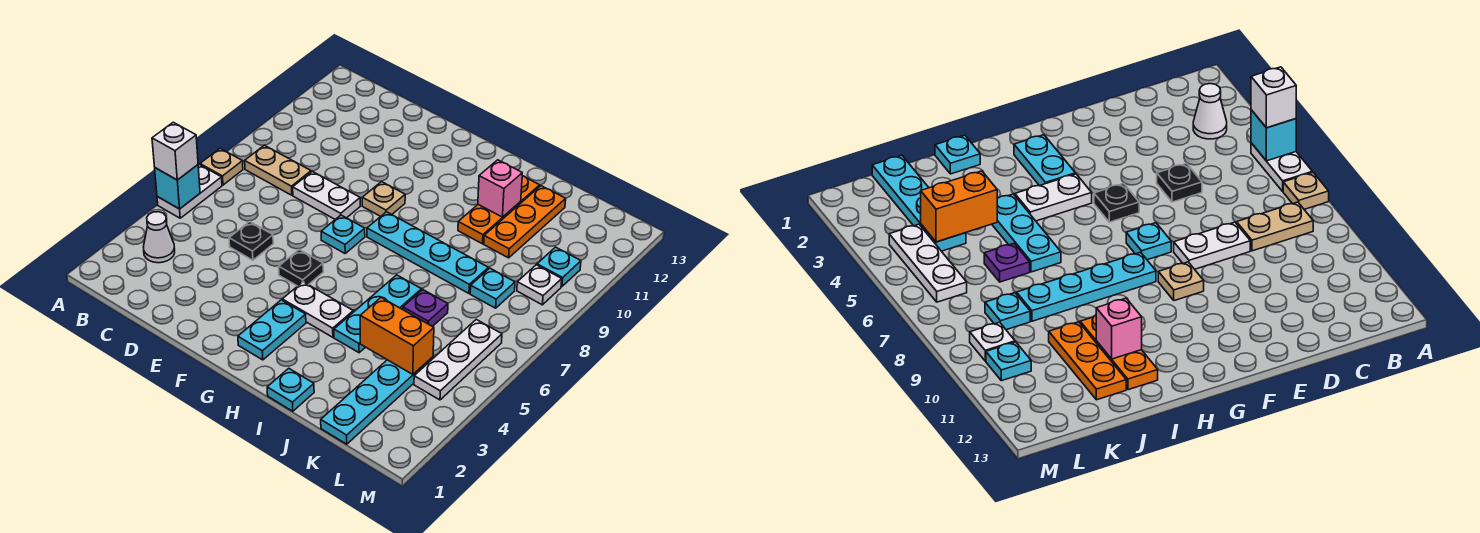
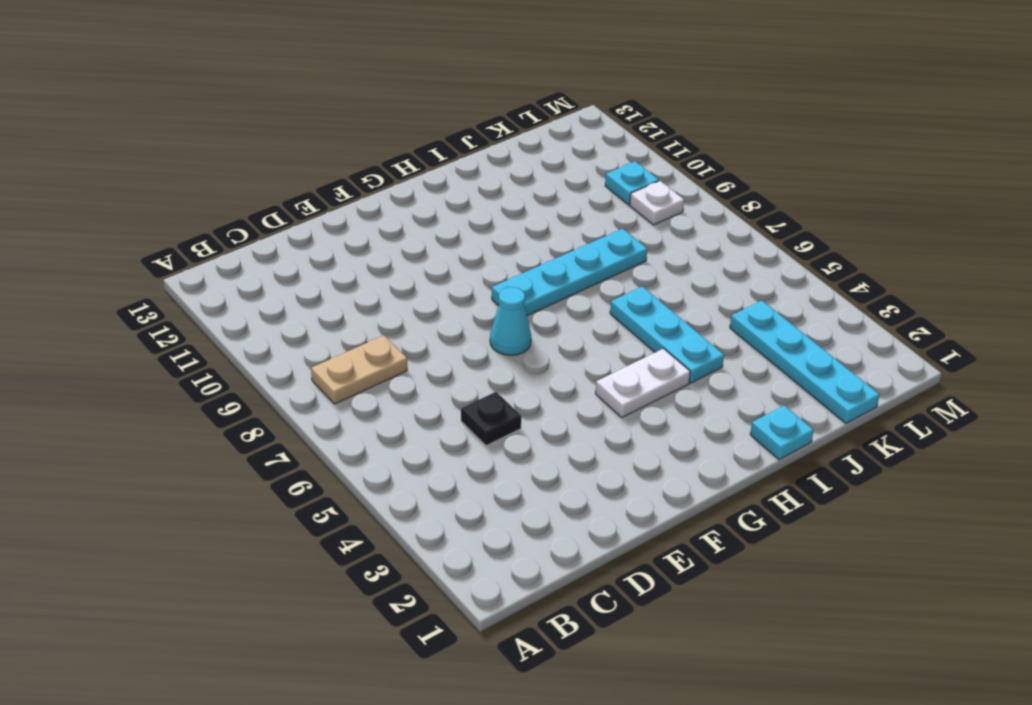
cyan 1x1 cone [490,287,531,355] -> cyan 1x1 plate [321,215,365,253]
none -> white 1x2 plate [157,165,222,218]
none -> tan 1x1 plate [200,148,243,185]
none -> white 1x1 cone [144,212,175,263]

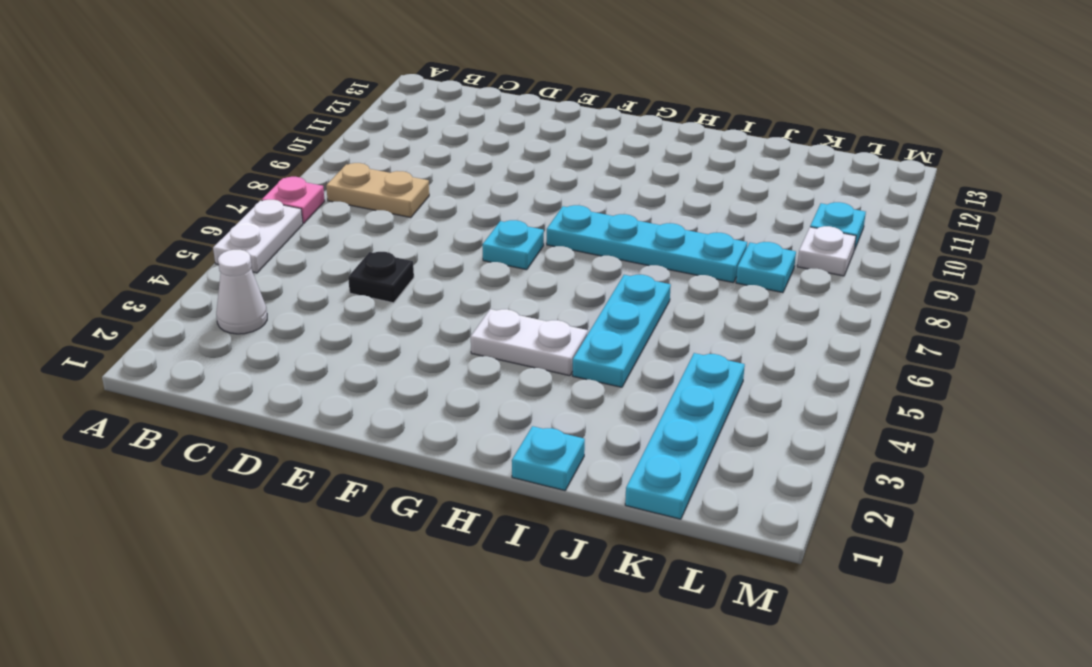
pink 1x1 plate [262,177,325,223] -> tan 1x1 plate [200,148,243,185]
none -> white 1x2 plate [293,171,360,219]
none -> black 1x1 plate [279,250,323,286]
none -> tan 1x1 plate [362,182,405,216]

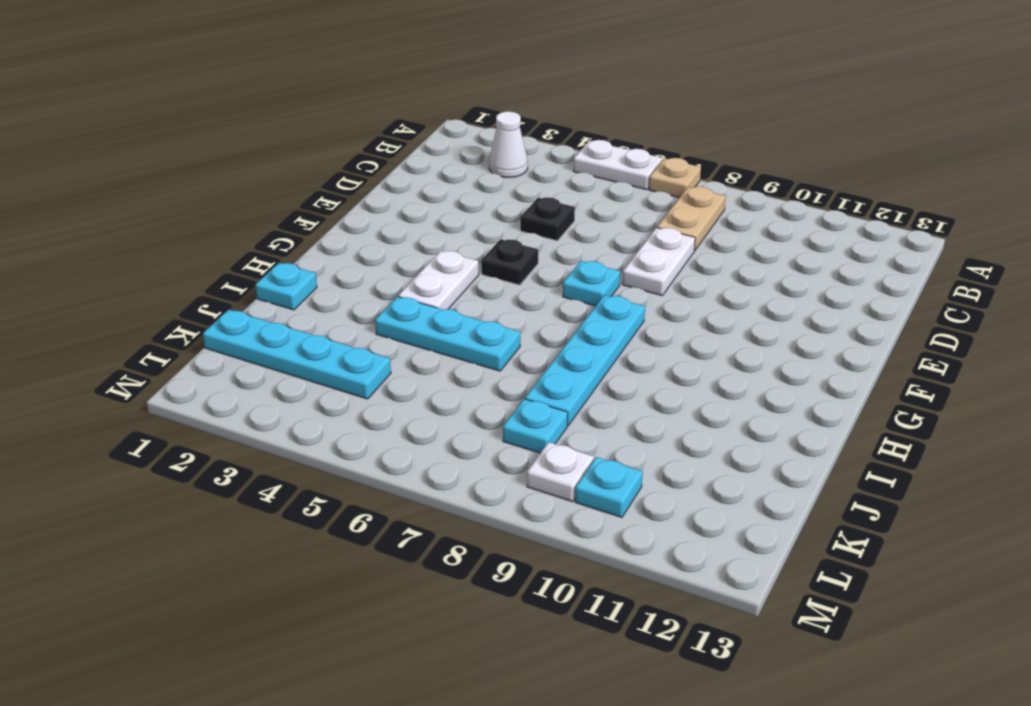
none -> tan 1x1 plate [362,182,405,216]
none -> cyan 1x2 plate [238,300,306,360]
none -> orange 1x3 plate [458,176,540,244]

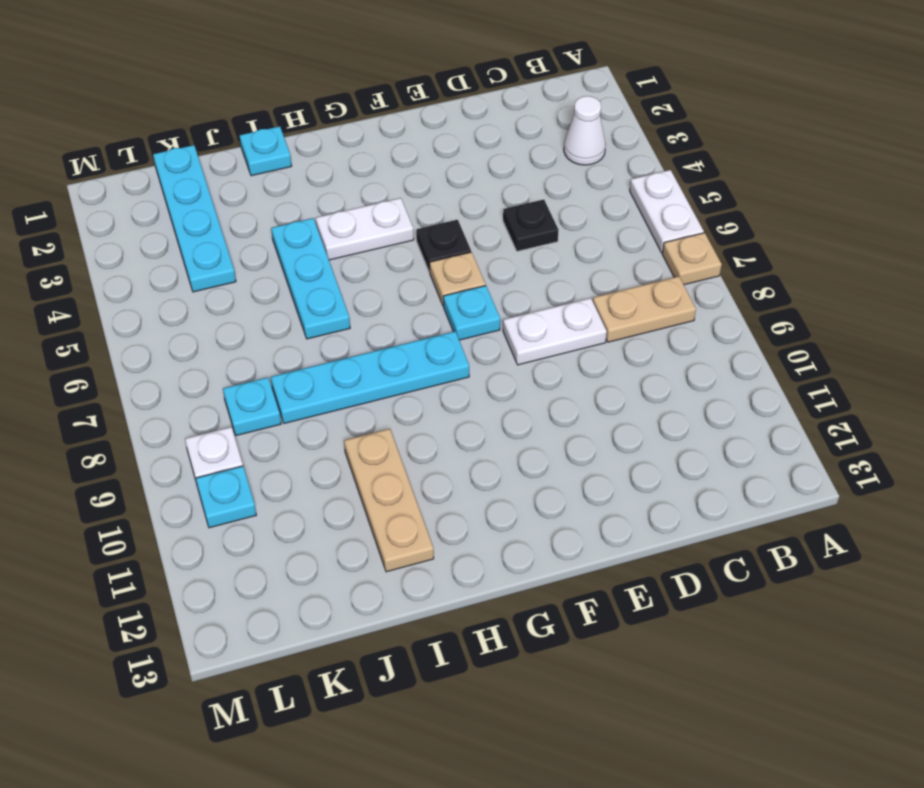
tan 1x1 plate [430,252,486,306] -> tan 1x1 plate moved to [362,182,405,216]
tan 1x3 plate [344,429,434,572] -> orange 1x3 plate [458,176,540,244]
none -> cyan 1x2 plate [238,300,306,360]
none -> purple 1x1 plate [403,290,448,327]
none -> orange 1x3 plate [484,186,566,258]

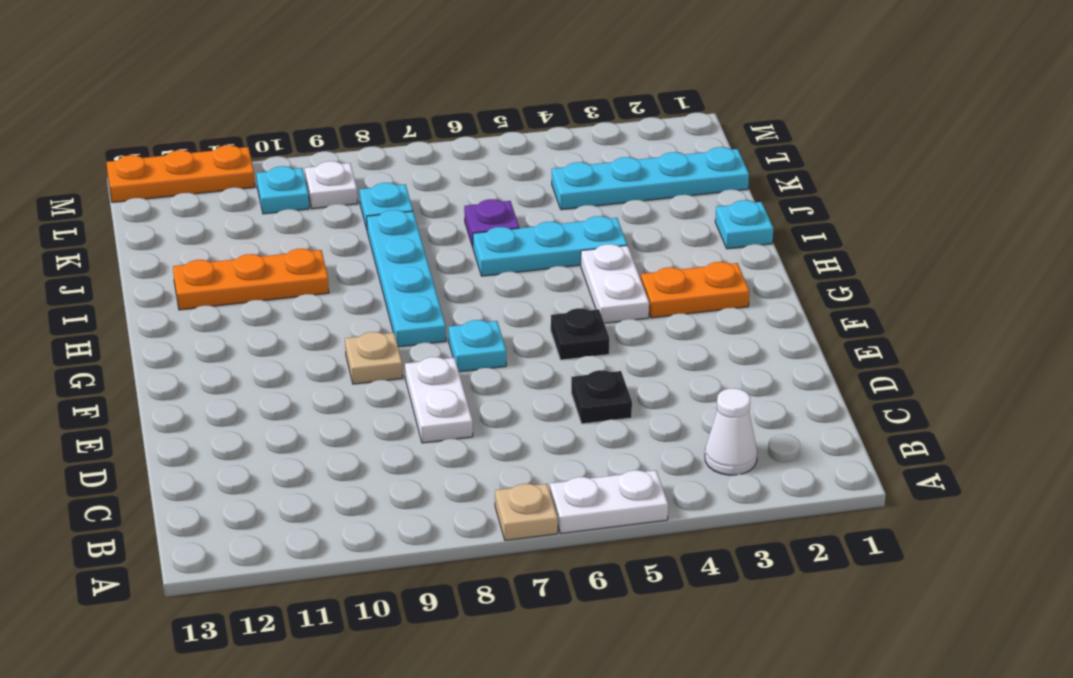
orange 1x2 plate [641,262,749,318] -> cyan 1x2 plate [238,300,306,360]
orange 1x3 plate [107,145,255,202] -> orange 1x3 plate moved to [484,186,566,258]
none -> tan 1x2 plate [245,145,311,195]
none -> white 1x3 plate [414,320,502,400]
none -> cyan 1x1 brick [155,165,200,209]

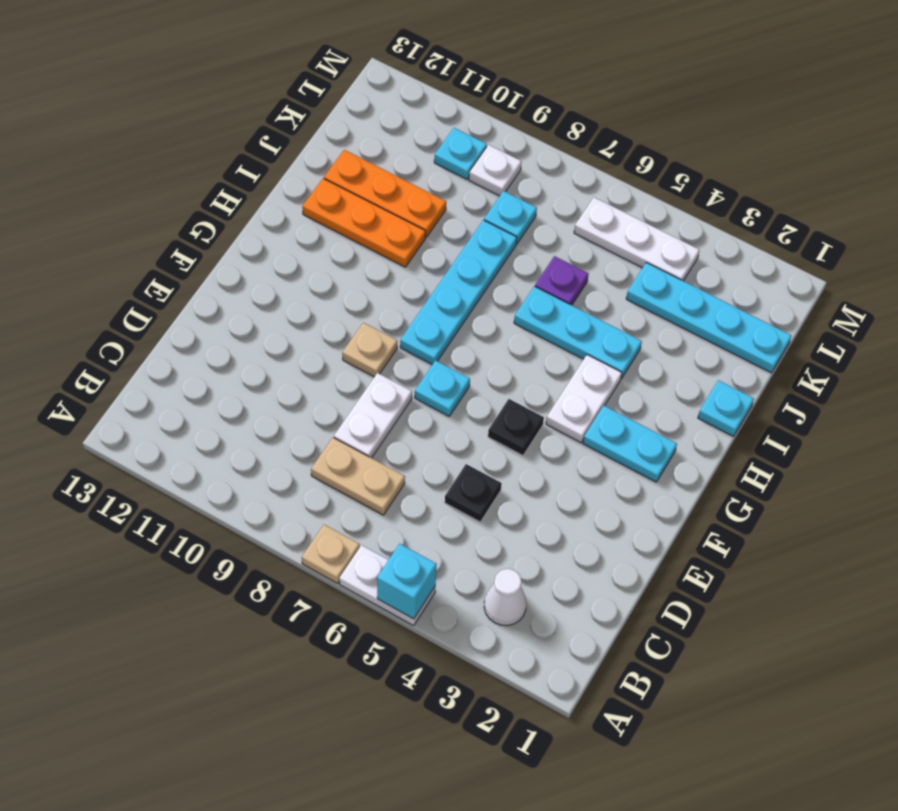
tan 1x2 plate [311,438,405,515] -> tan 1x2 plate turned to [245,145,311,195]
none -> pink 1x1 brick [478,160,522,217]
none -> orange 1x2 brick [360,297,434,374]
none -> white 1x1 brick [152,122,198,180]

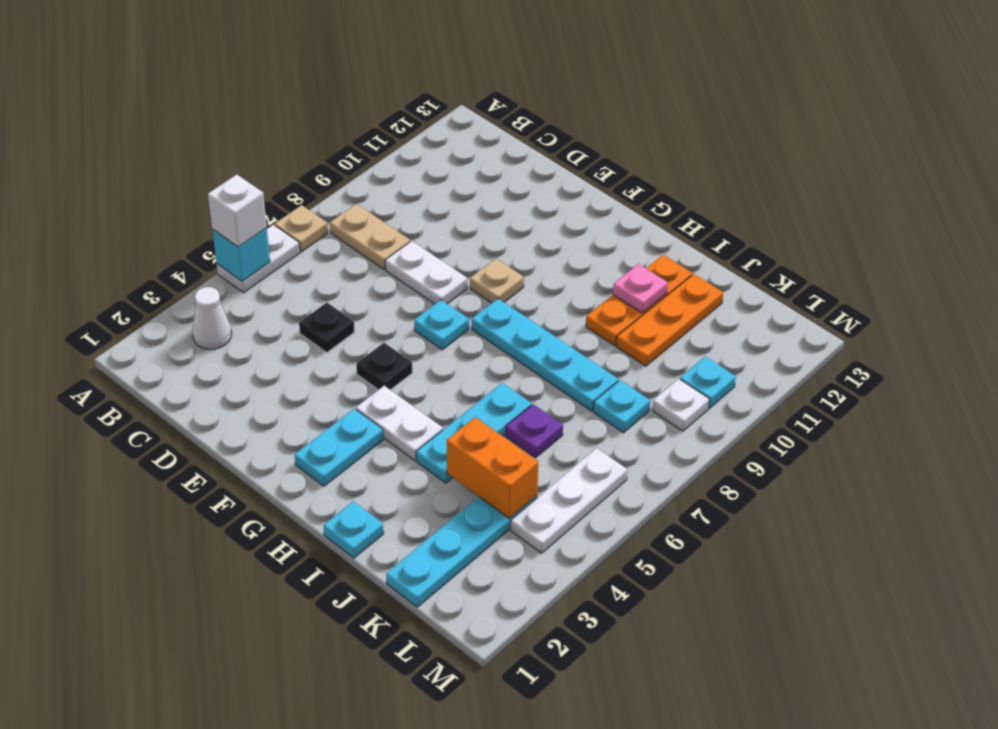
pink 1x1 plate [613,264,668,313] -> pink 1x1 brick [478,160,522,217]

